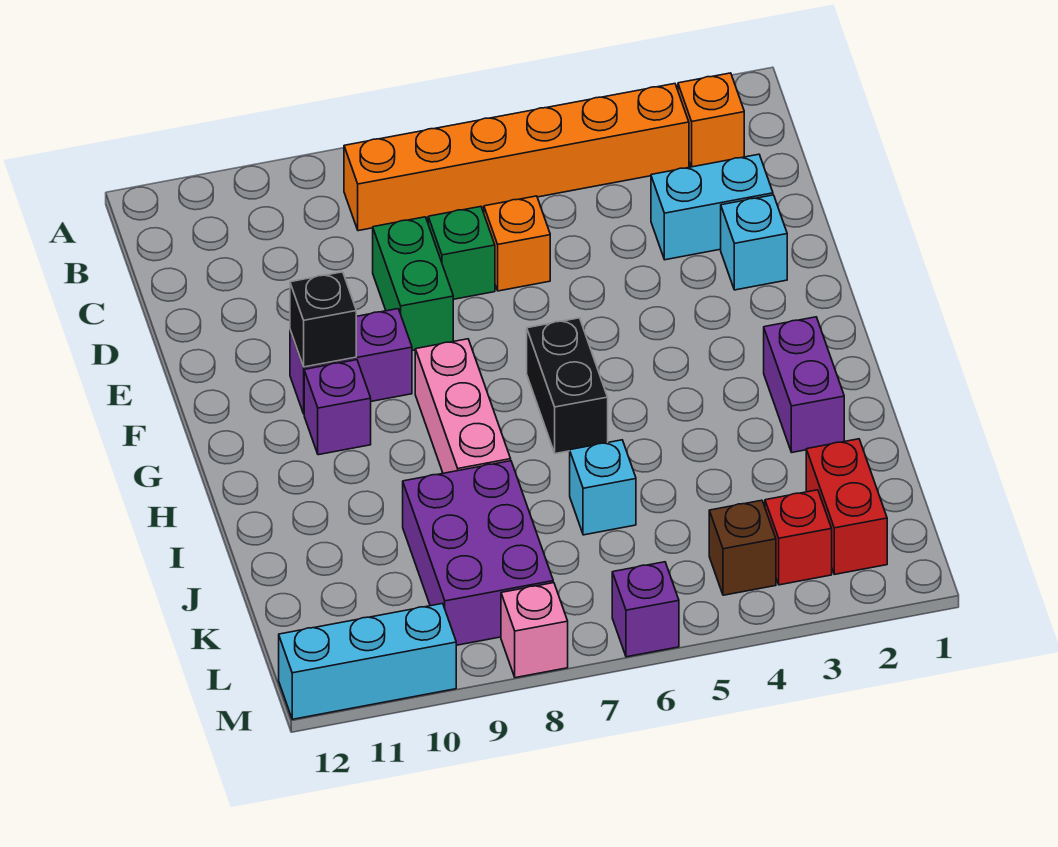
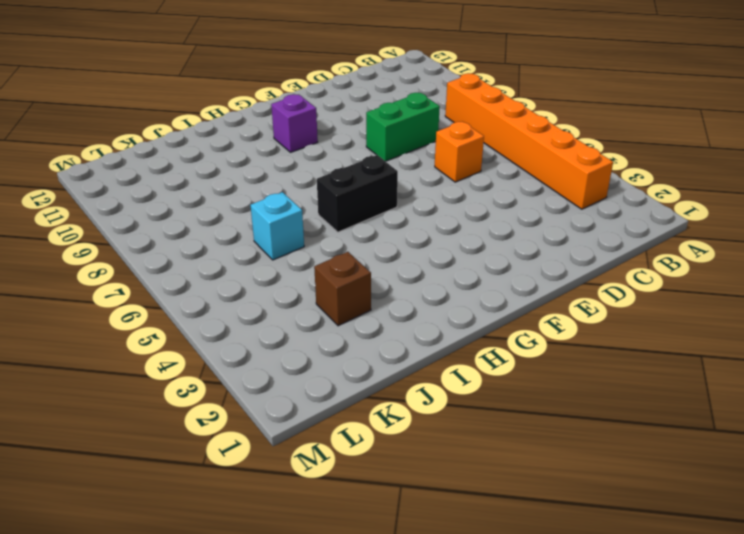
brown 1x1 brick [314,252,371,326] -> brown 1x1 brick moved to [709,500,776,595]
none -> orange 1x1 brick [678,73,744,167]
none -> cyan 1x2 brick [651,154,773,260]
none -> green 1x1 brick [428,207,495,299]

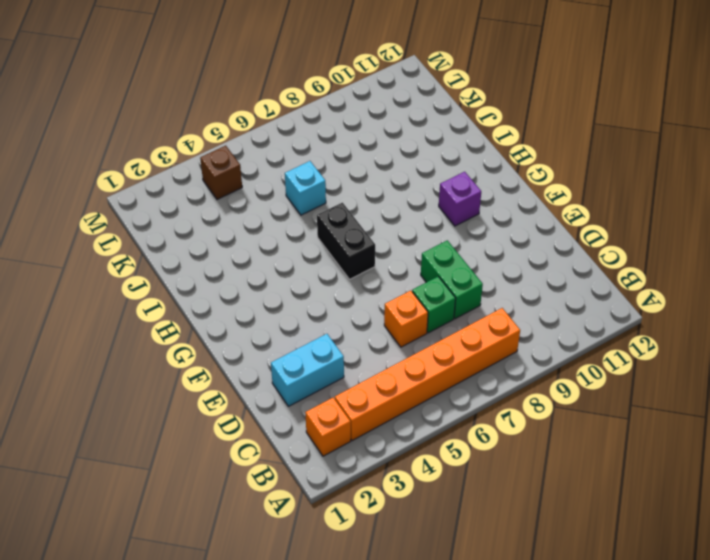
none -> cyan 1x1 brick [721,195,787,290]
none -> purple 1x2 brick [290,309,412,414]
none -> pink 1x3 brick [415,339,511,473]

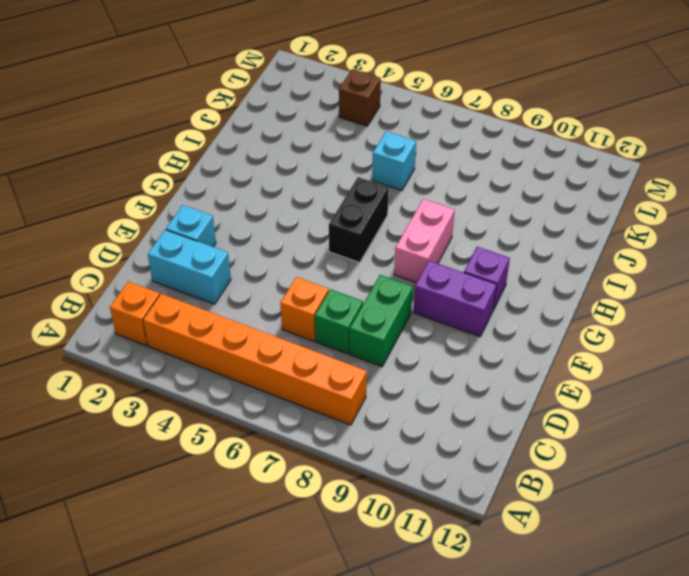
pink 1x2 brick [394,199,455,283] -> pink 1x3 brick [415,339,511,473]
none -> purple 1x2 brick [764,317,844,452]
none -> purple 2x3 brick [403,461,553,645]
none -> red 1x2 brick [806,439,887,574]

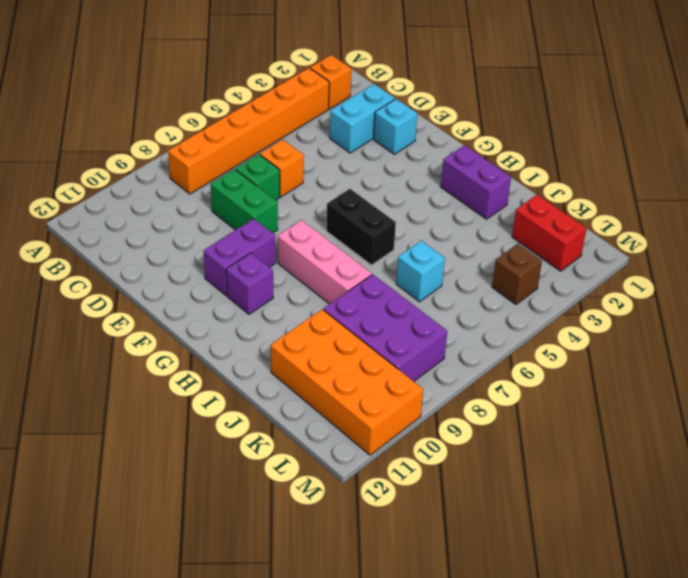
orange 2x4 brick [271,309,423,455] -> cyan 1x3 brick [279,603,456,719]
none -> red 1x1 brick [765,490,832,585]
none -> purple 1x1 brick [612,562,679,657]
none -> pink 1x1 brick [501,583,568,678]

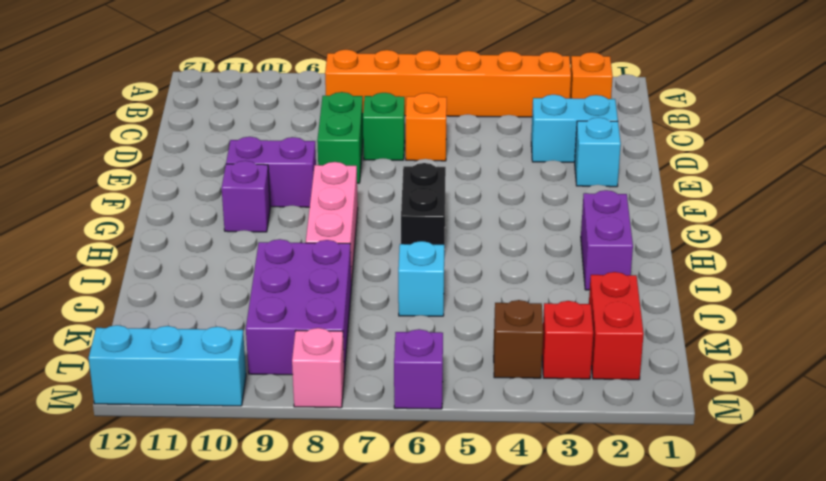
none -> black 1x1 brick [290,272,356,367]

